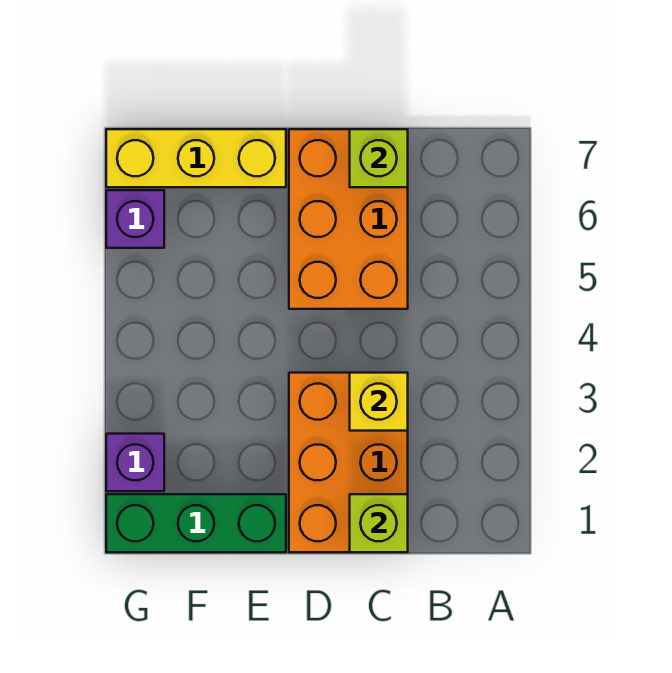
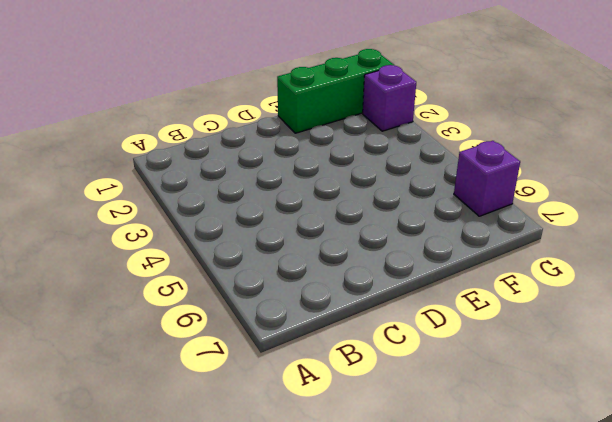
none -> orange 2x3 brick [289,373,408,552]
none -> orange 2x3 brick [289,129,408,309]

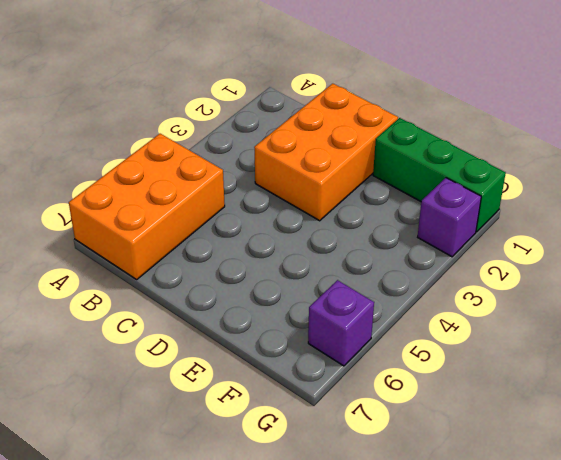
orange 2x3 brick [69,134,225,279] -> orange 2x3 brick moved to [289,129,408,309]
none -> yellow 1x3 brick [106,129,286,187]
none -> lime 1x1 brick [350,494,408,552]

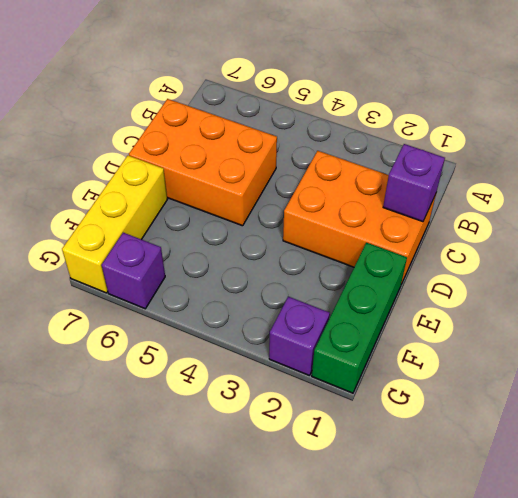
purple 1x1 brick [383,144,445,222] -> lime 1x1 brick [350,494,408,552]
none -> yellow 1x1 brick [350,373,408,431]
none -> lime 1x1 brick [350,129,408,187]

